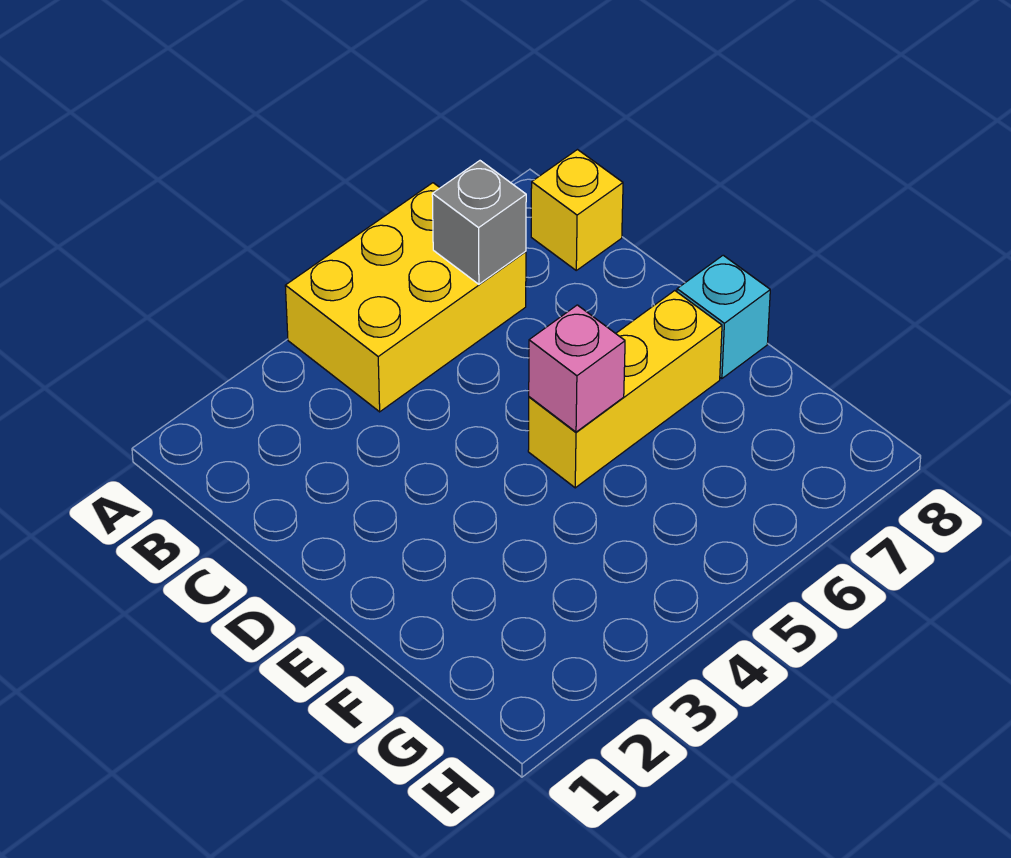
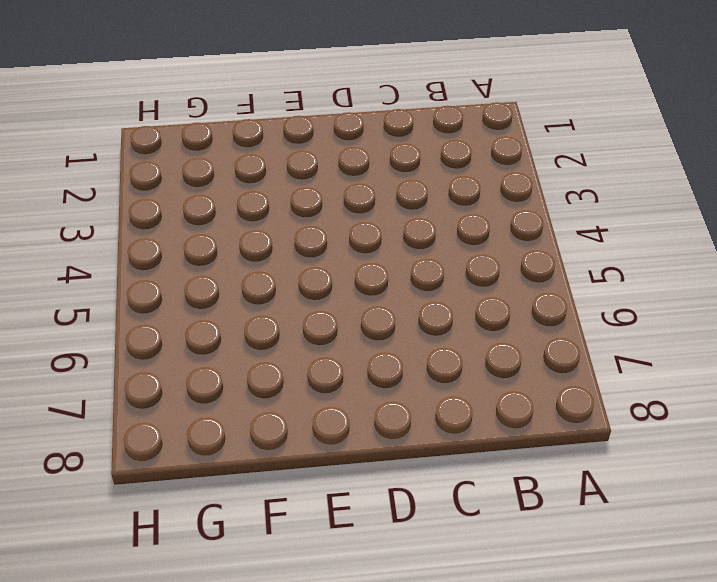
none -> yellow 2x3 brick [285,183,526,412]
none -> yellow 1x1 brick [531,150,623,270]

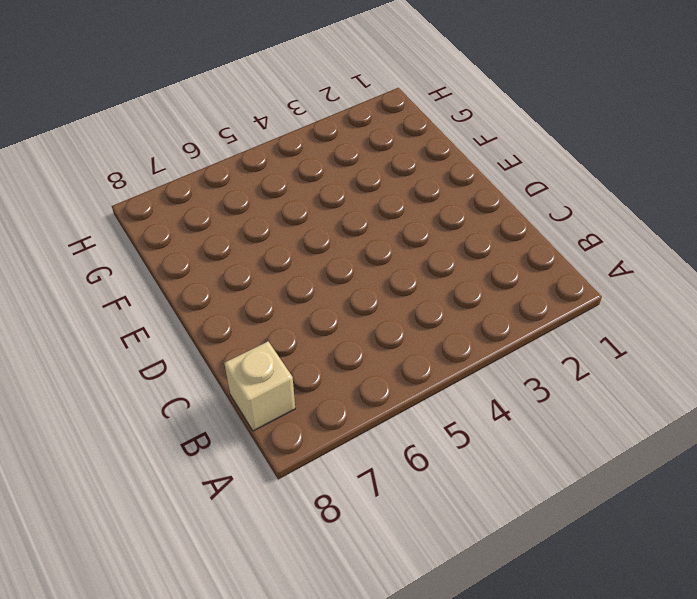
tan 1x1 brick [224,341,295,431] -> yellow 1x1 brick [531,150,623,270]
none -> yellow 2x3 brick [285,183,526,412]
none -> yellow 1x3 brick [528,291,722,488]

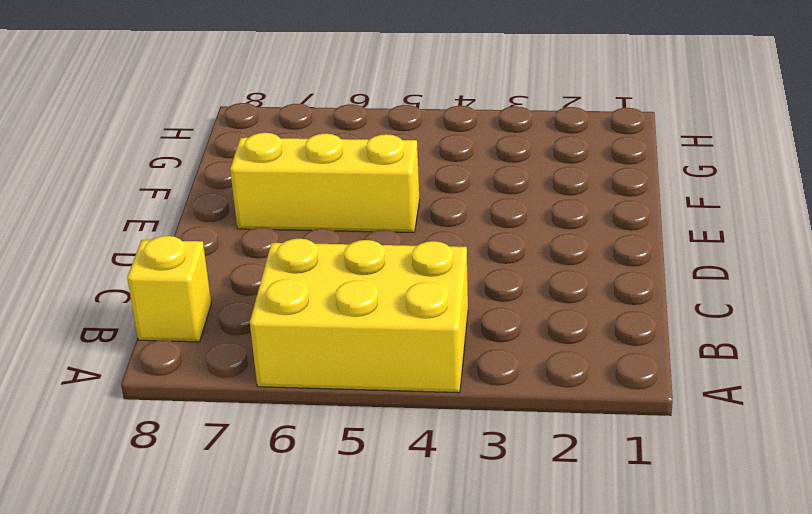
none -> cyan 1x1 brick [677,255,770,379]
none -> grey 1x1 brick [432,161,526,284]

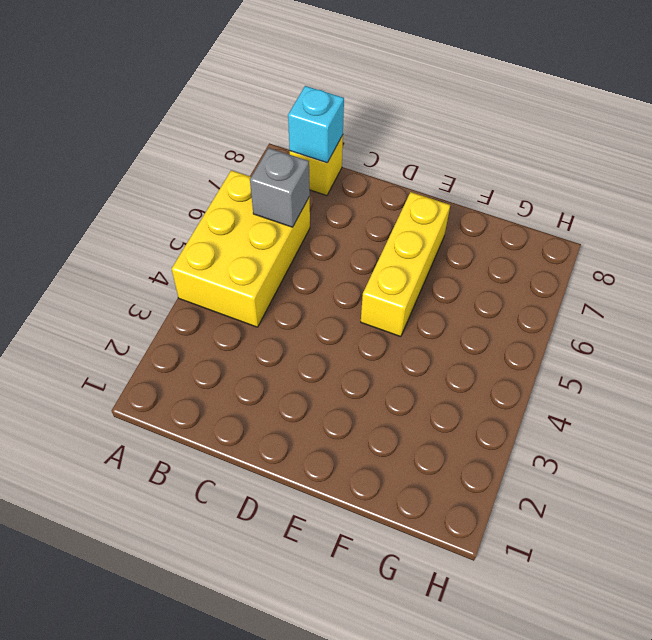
cyan 1x1 brick [288,86,344,163] -> cyan 1x1 brick moved to [677,255,770,379]
none -> pink 1x1 brick [529,305,625,432]

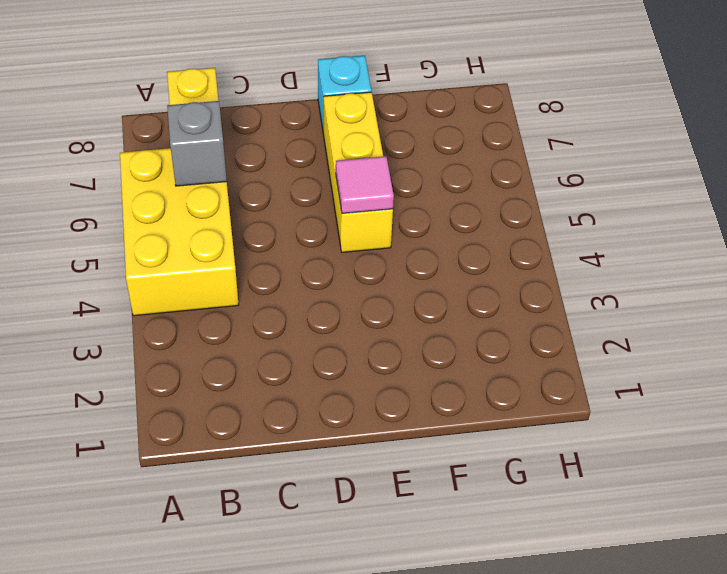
pink 1x1 tile [336,156,394,214] -> pink 1x1 brick [529,305,625,432]

